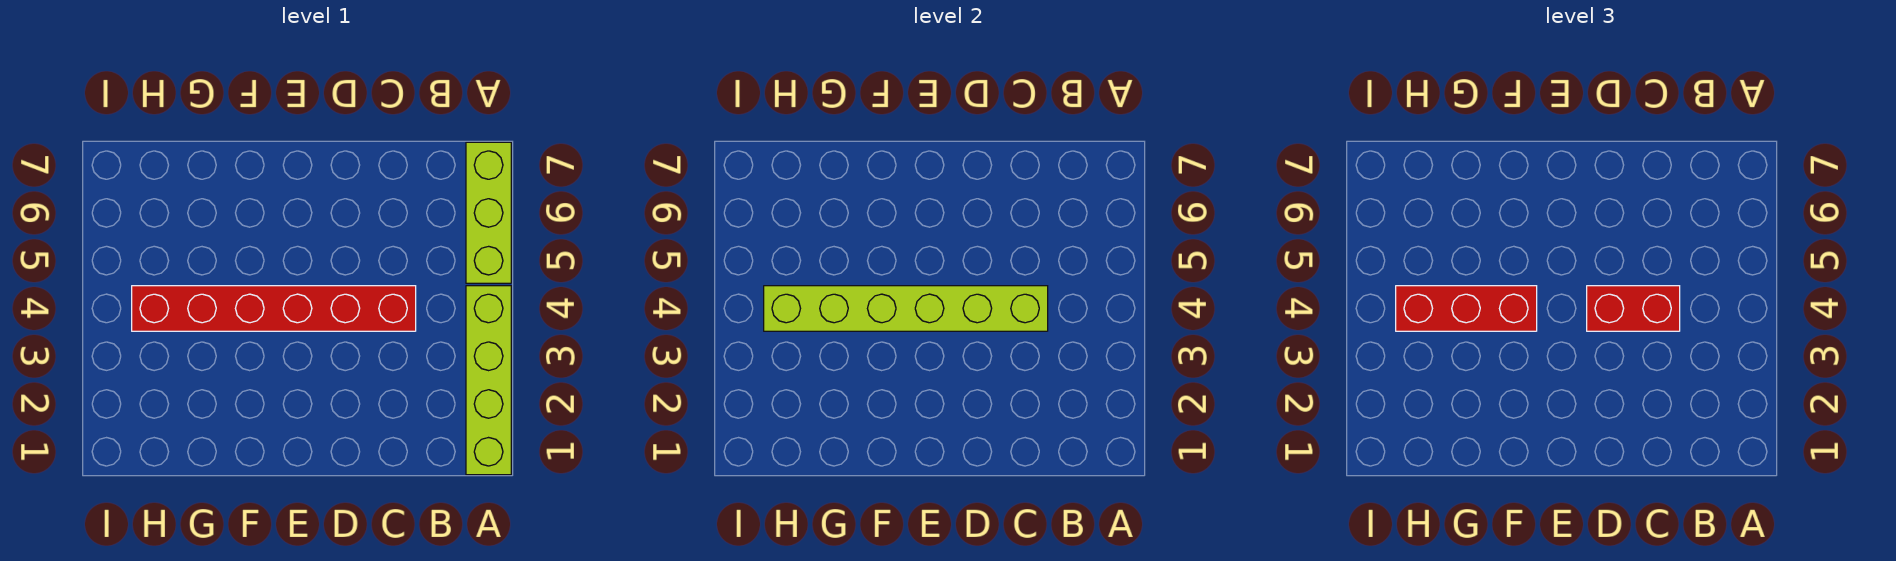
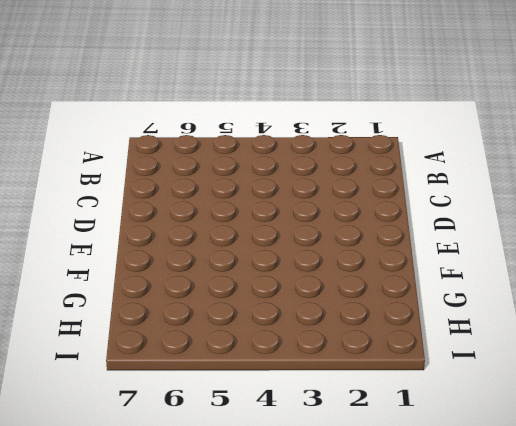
none -> lime 1x4 brick [466,286,511,475]
none -> lime 1x3 brick [466,142,511,283]

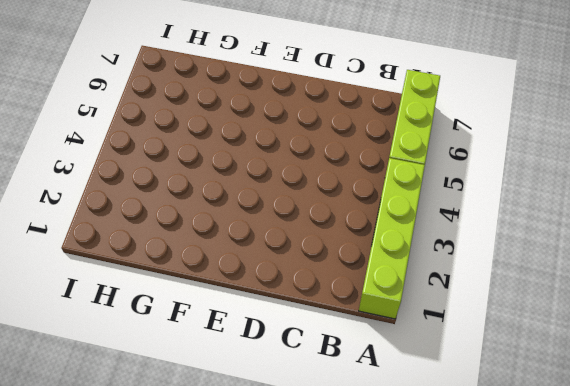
none -> red 1x6 brick [132,286,416,331]
none -> lime 1x6 brick [764,286,1048,331]

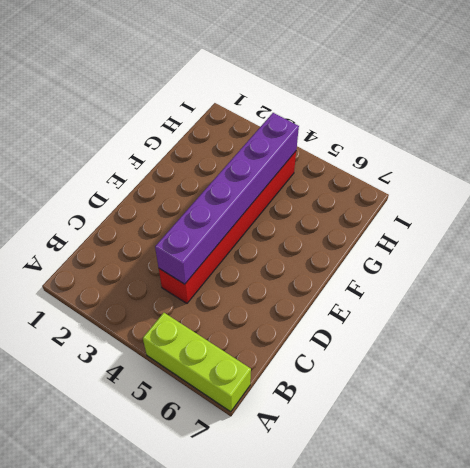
purple 1x6 brick [155,113,299,284] -> lime 1x6 brick [764,286,1048,331]
none -> lime 1x4 brick [466,286,511,475]
none -> red 1x2 brick [1587,286,1680,331]

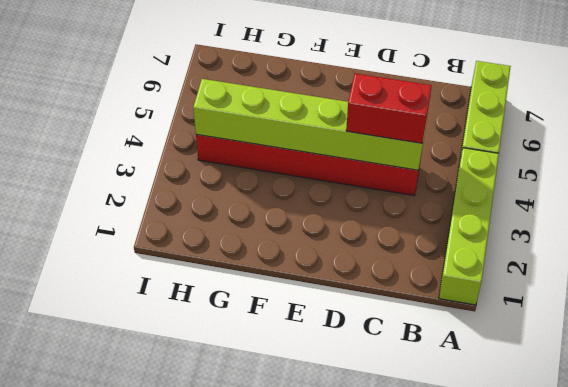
none -> red 1x3 brick [1396,286,1537,331]

